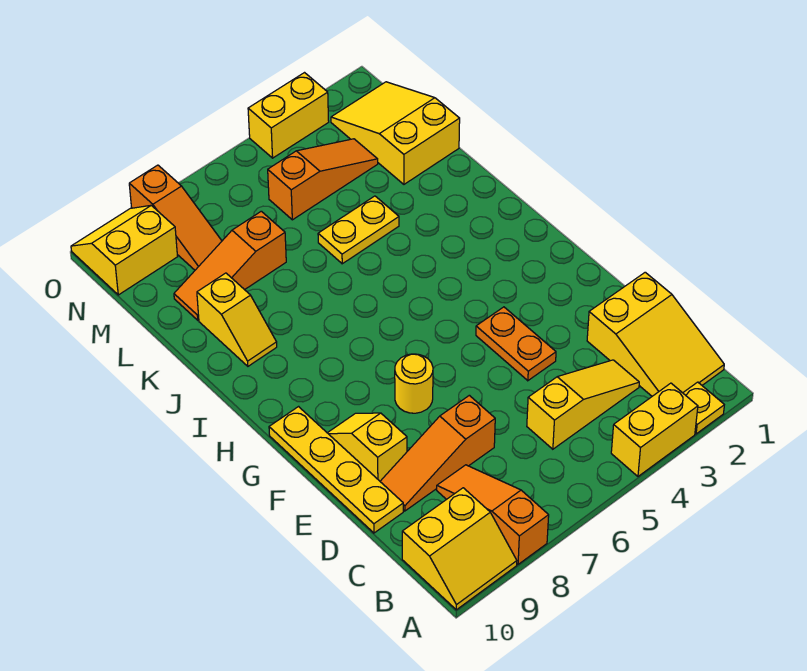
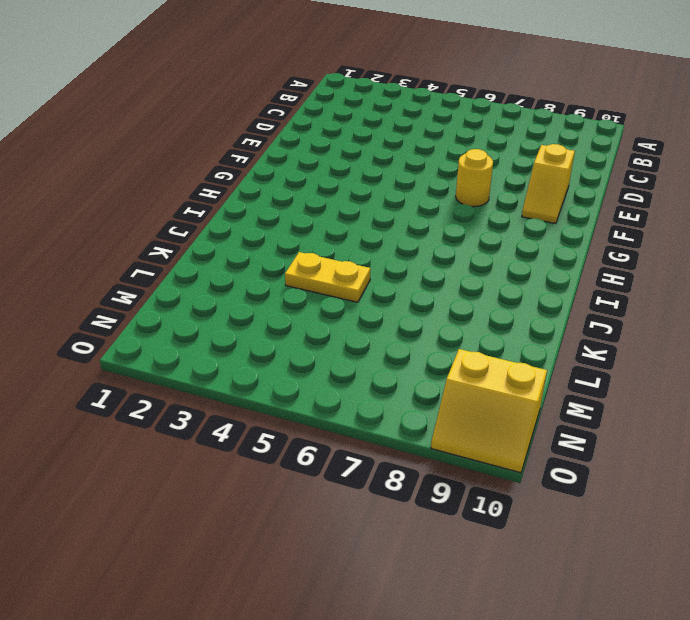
none -> yellow 1x1 plate [683,382,724,434]
none -> yellow 1x2 brick [611,383,698,476]
none -> orange 1x3 slope [437,465,549,564]

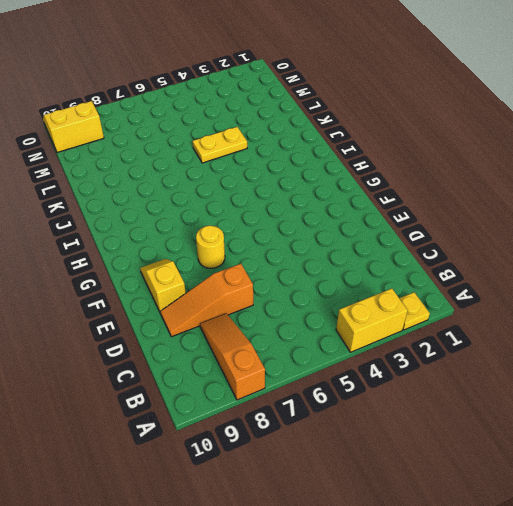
none -> yellow 2x2 slope [402,488,517,610]
none -> yellow 2x3 slope [587,272,724,396]
none -> yellow 1x3 slope [527,360,639,449]

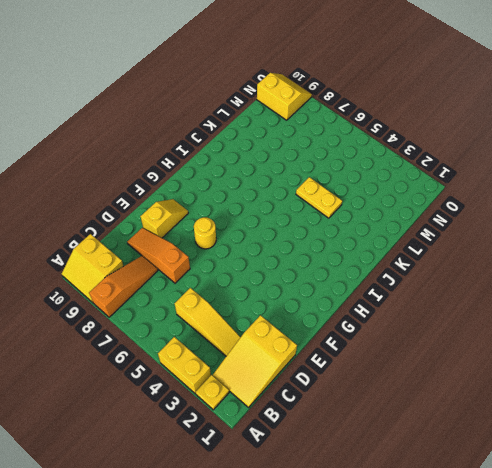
none -> yellow 1x4 plate [269,407,403,533]
none -> orange 1x2 plate [476,307,556,381]
none -> yellow 1x2 slope [197,273,277,366]

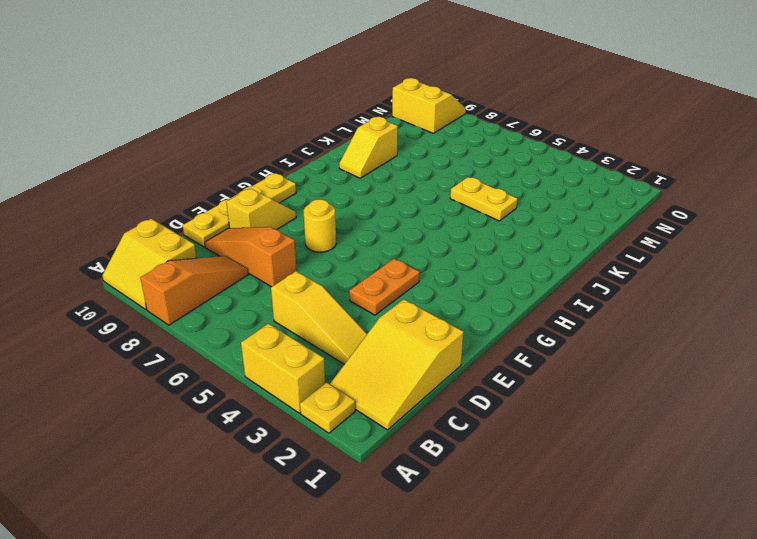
none -> yellow 2x3 slope [331,82,460,184]
none -> orange 1x3 slope [174,211,286,320]
none -> orange 1x3 slope [268,139,378,220]

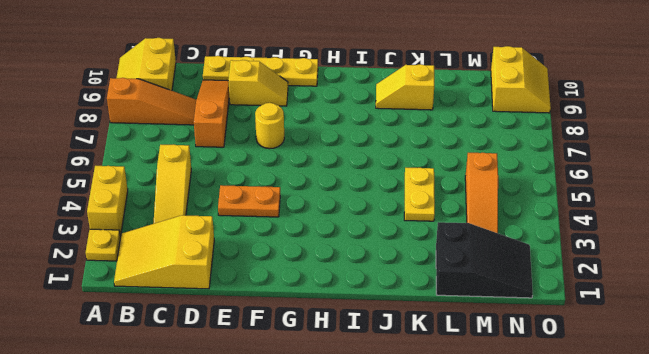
black 2x3 slope [436,222,533,298] -> yellow 2x3 slope [331,82,460,184]
none -> orange 1x3 slope [174,211,286,320]
none -> orange 1x3 slope [129,165,222,270]
none -> yellow 1x2 brick [248,73,329,158]

